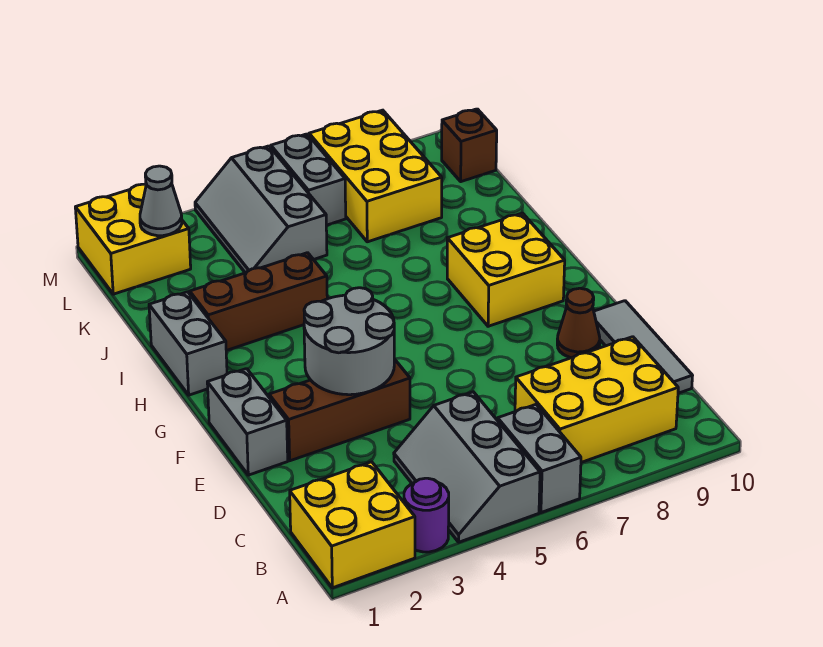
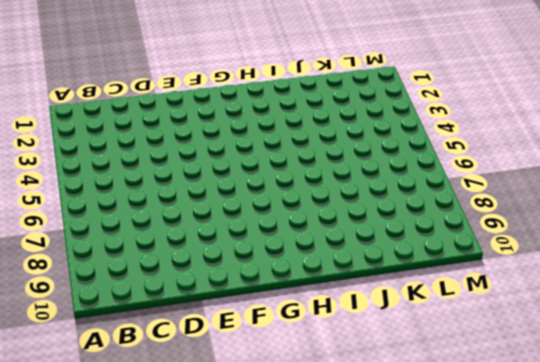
none -> yellow 2x2 brick [290,462,415,588]
none -> purple 1x1 round brick [404,478,449,552]
none -> grey 2x3 slope [394,392,540,542]

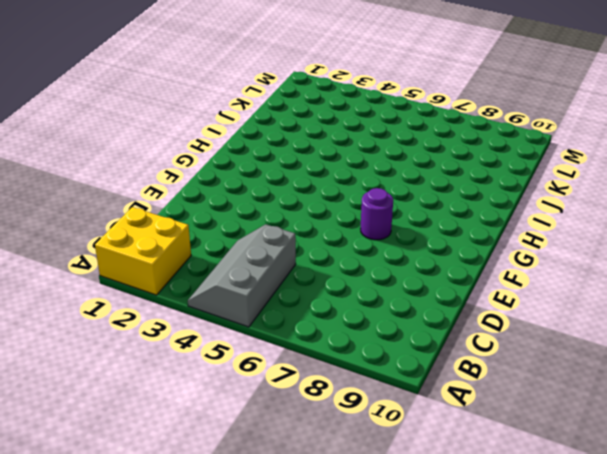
purple 1x1 round brick [360,188,393,240] -> purple 1x1 round brick moved to [404,478,449,552]
none -> grey 1x2 brick [498,405,581,513]
none -> yellow 2x3 brick [515,337,678,462]
none -> grey 1x3 tile [594,301,693,393]

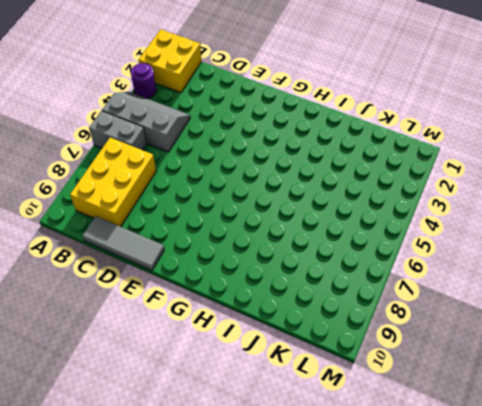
none -> grey 1x2 brick [207,369,288,475]
none -> brown 1x3 brick [269,359,410,461]
none -> brown 1x1 cone [557,288,600,358]

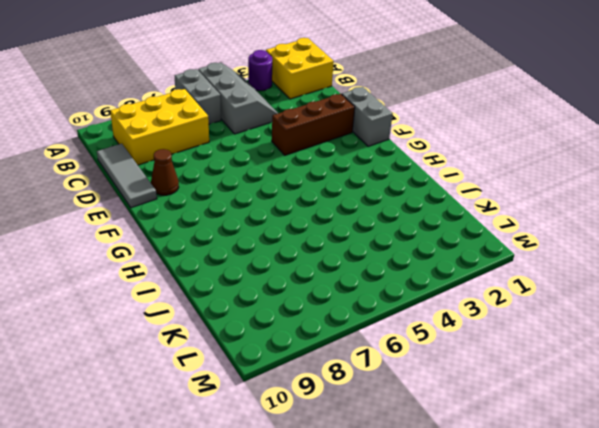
none -> yellow 2x2 brick [447,213,565,326]
none -> grey 1x2 brick [149,292,227,395]
none -> brown 1x3 brick [190,253,327,351]

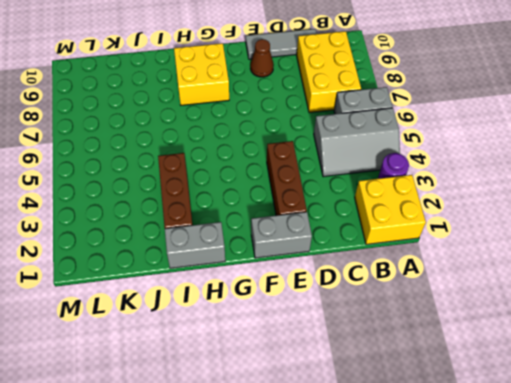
none -> grey 2x3 slope [195,146,327,273]
none -> yellow 2x3 brick [309,110,442,242]
none -> yellow 2x2 brick [75,184,191,294]

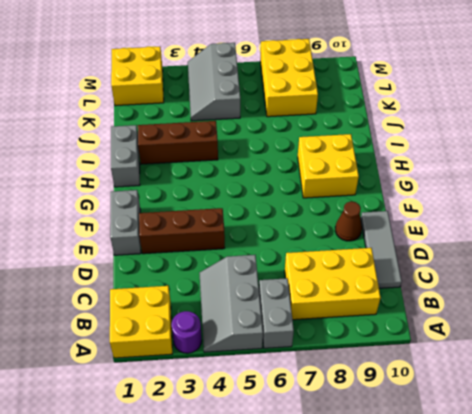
none -> grey 1x2 brick [271,134,346,225]
none -> brown 1x1 brick [442,109,497,182]
none -> grey 2x2 round brick [304,288,394,395]

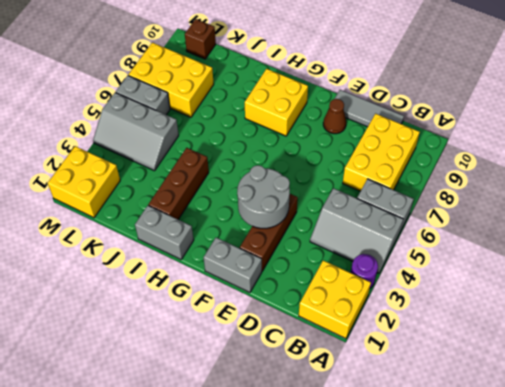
none -> grey 1x1 cone [140,166,182,236]

